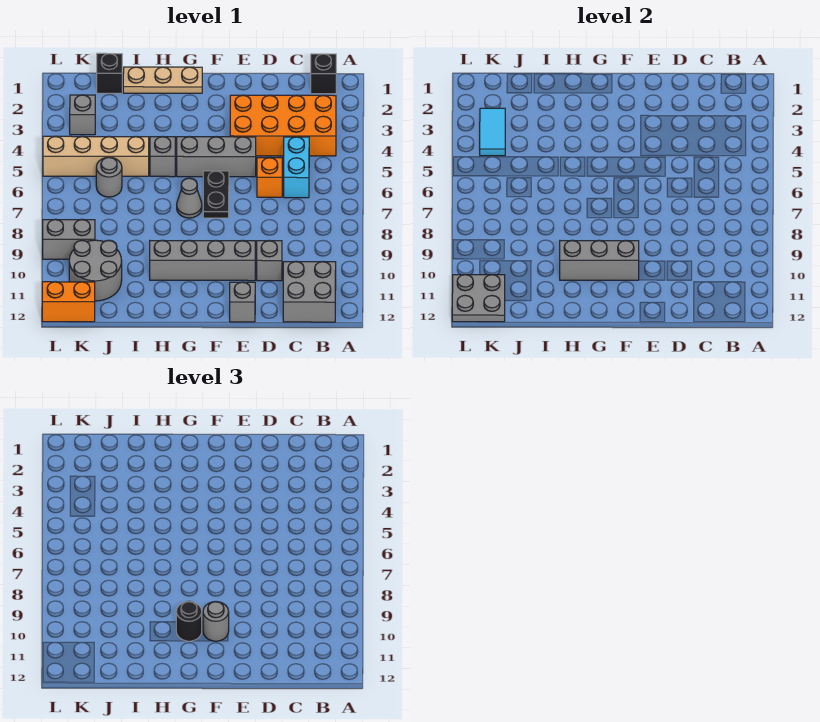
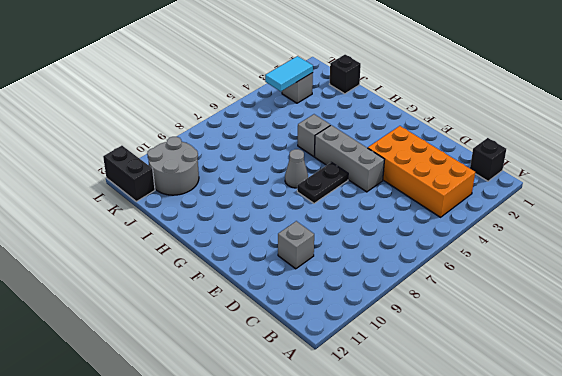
black 1x2 brick [103,146,155,202] -> orange 1x2 brick [42,282,95,322]
none -> grey 2x2 brick [283,262,336,322]
none -> cyan 1x2 brick [284,137,309,198]
none -> orange 1x1 brick [257,158,282,197]

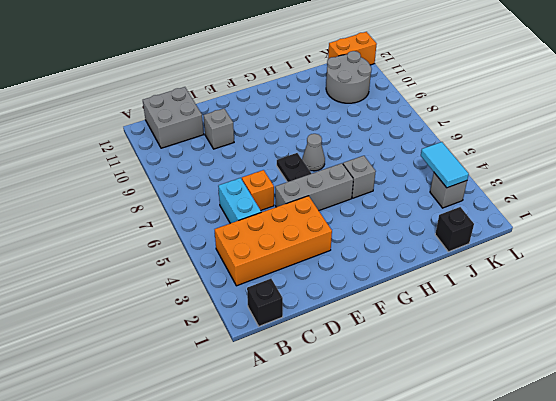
none -> grey 1x4 brick [150,241,255,281]
none -> grey 1x1 brick [230,282,255,322]
none -> tan 1x3 plate [123,67,202,93]

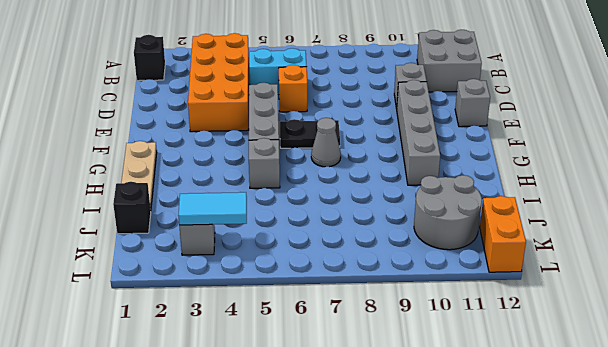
none -> tan 1x4 brick [43,136,149,176]
none -> grey 1x1 round brick [96,157,122,197]
none -> grey 1x2 brick [43,220,95,259]

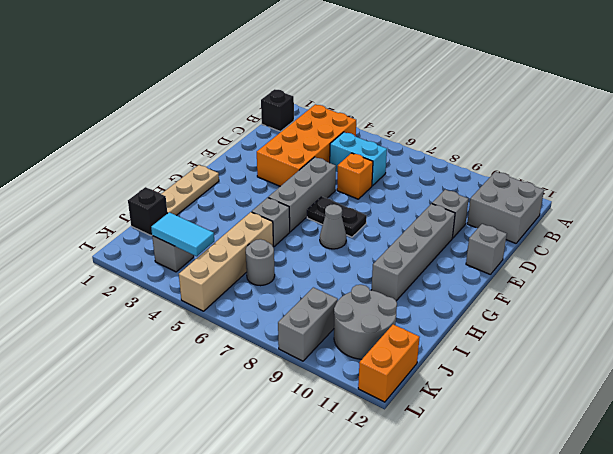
none -> grey 1x3 brick [560,241,639,280]
none -> grey 2x2 plate [452,275,505,322]
none -> grey 1x1 round brick [203,602,229,641]

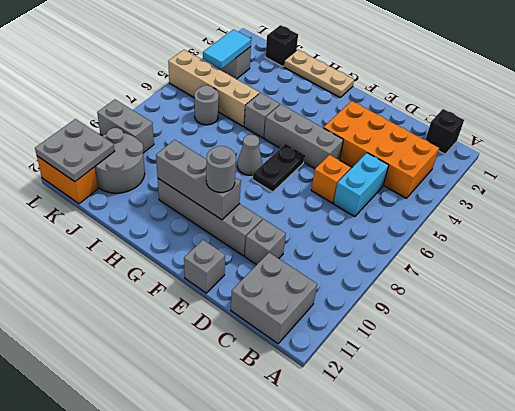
none -> black 1x1 round brick [176,602,202,641]

